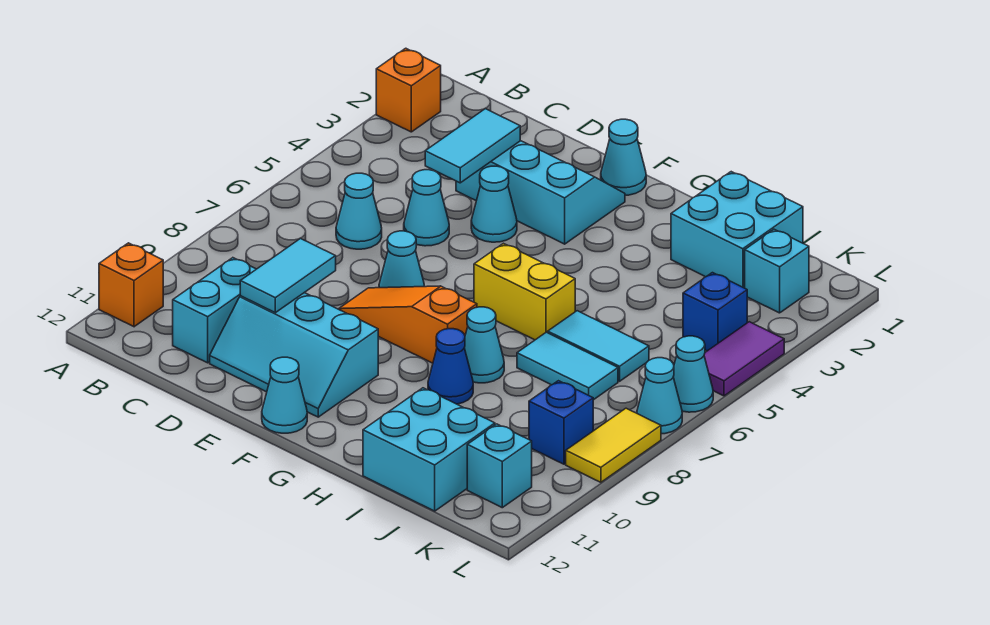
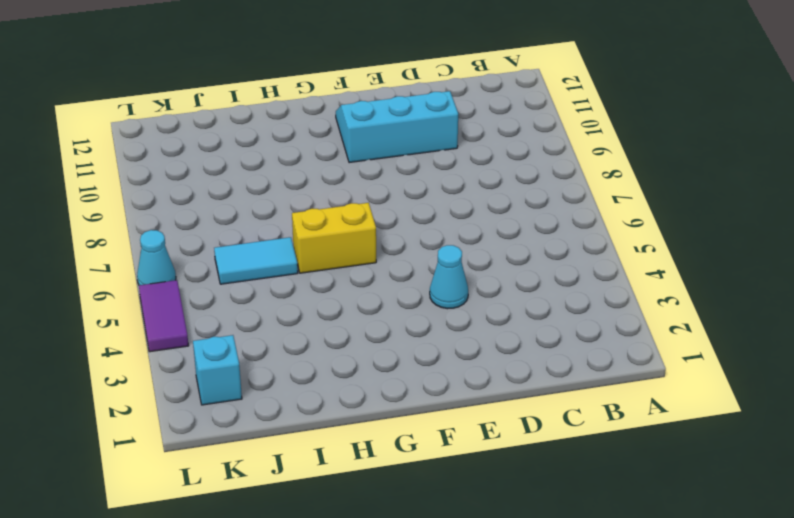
none -> orange 1x1 brick [376,48,441,132]
none -> orange 1x1 brick [99,243,163,327]
none -> cyan 1x1 cone [336,173,382,249]

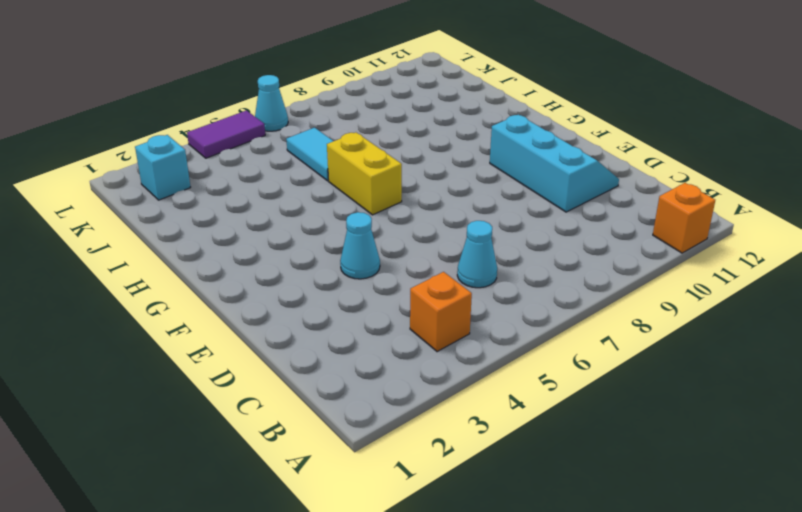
orange 1x1 brick [410,272,472,352] -> orange 1x1 brick moved to [376,48,441,132]
none -> cyan 1x2 brick [173,258,256,363]
none -> cyan 2x3 slope [456,141,625,244]
none -> cyan 1x1 cone [404,170,449,246]

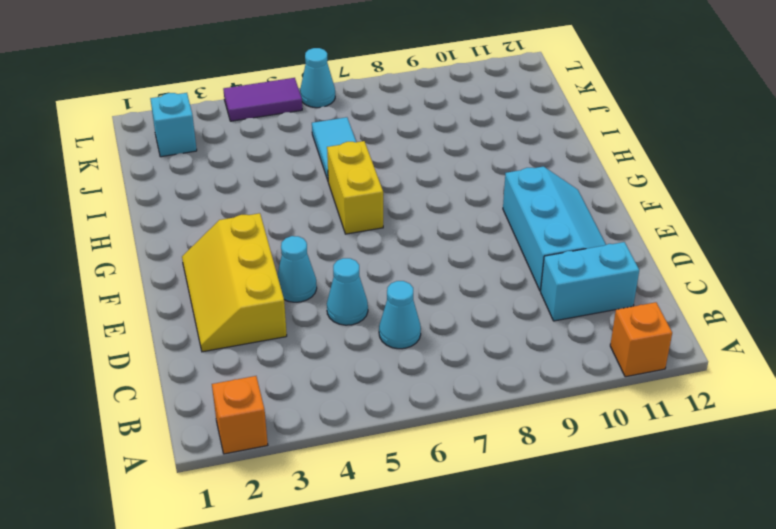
yellow 2x3 slope [182,213,287,352] -> cyan 2x3 slope [456,141,625,244]
none -> cyan 1x1 cone [379,231,425,288]
none -> orange 1x3 slope [339,286,477,363]
none -> cyan 1x1 cone [601,119,646,195]

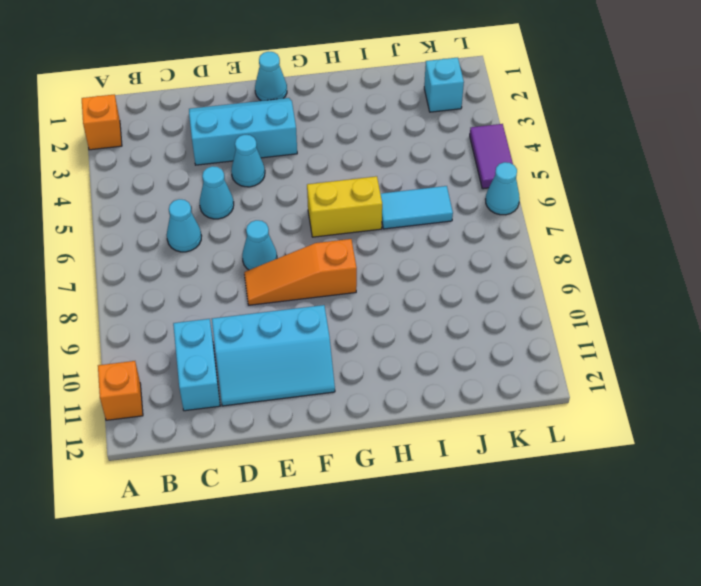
none -> cyan 1x1 cone [262,357,307,433]
none -> cyan 1x1 cone [464,307,504,383]
none -> blue 1x1 cone [428,329,473,404]

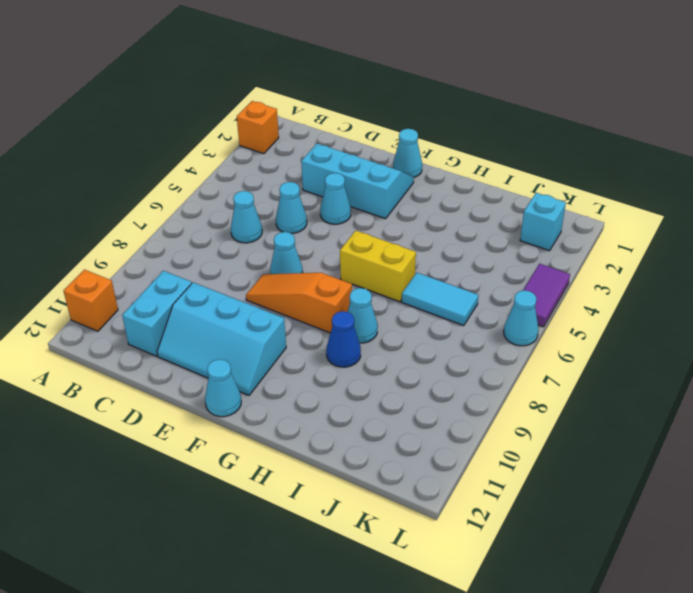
none -> cyan 2x2 brick [671,172,803,288]
none -> cyan 1x2 tile [517,332,618,400]
none -> cyan 2x2 brick [363,388,495,511]

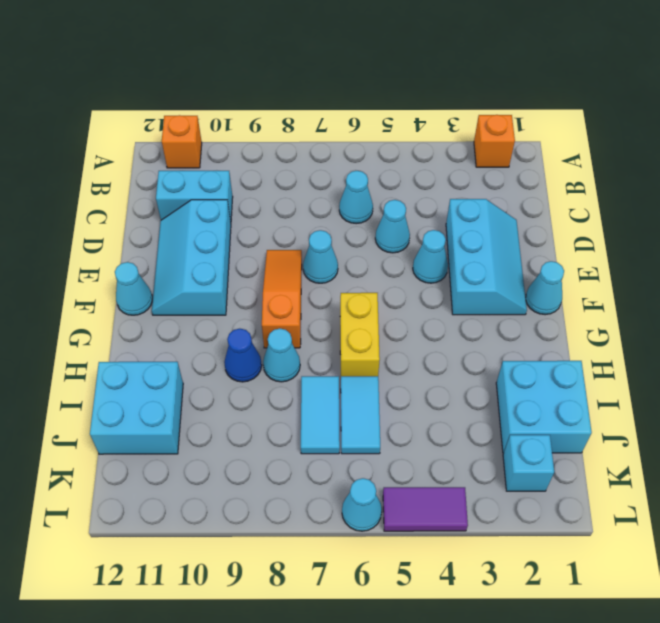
none -> blue 1x1 brick [683,273,747,351]
none -> blue 1x1 brick [529,381,593,464]
none -> cyan 1x1 brick [467,424,532,508]

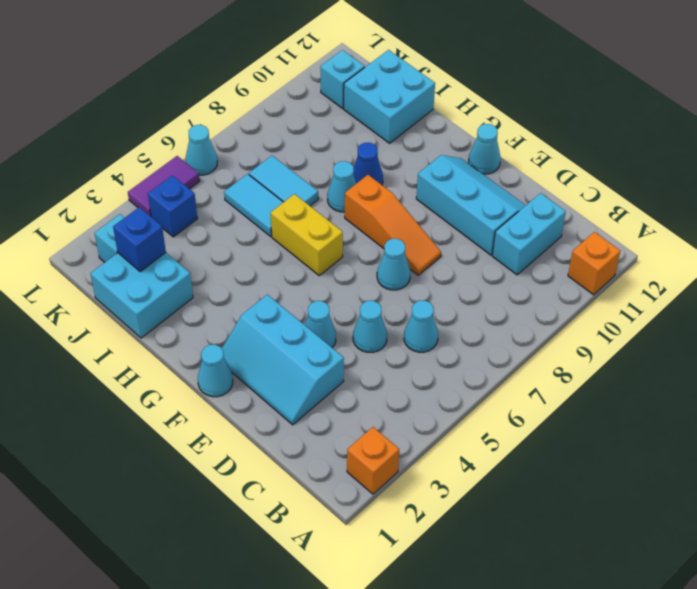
blue 1x1 brick [113,207,166,272] -> blue 1x1 brick moved to [529,381,593,464]
none -> cyan 1x1 cone [637,358,682,434]
none -> yellow 1x2 tile [566,408,661,482]
none -> cyan 1x2 tile [425,109,520,183]

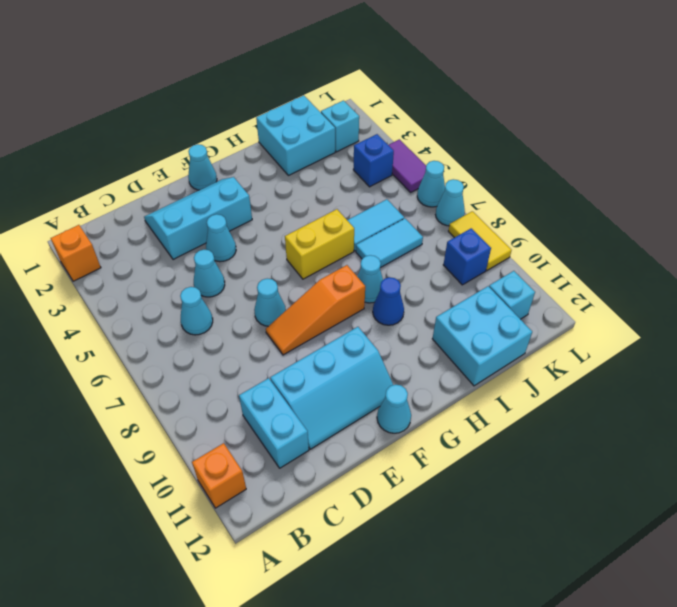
none -> cyan 1x2 tile [425,109,520,183]
none -> cyan 1x2 tile [240,238,336,313]

